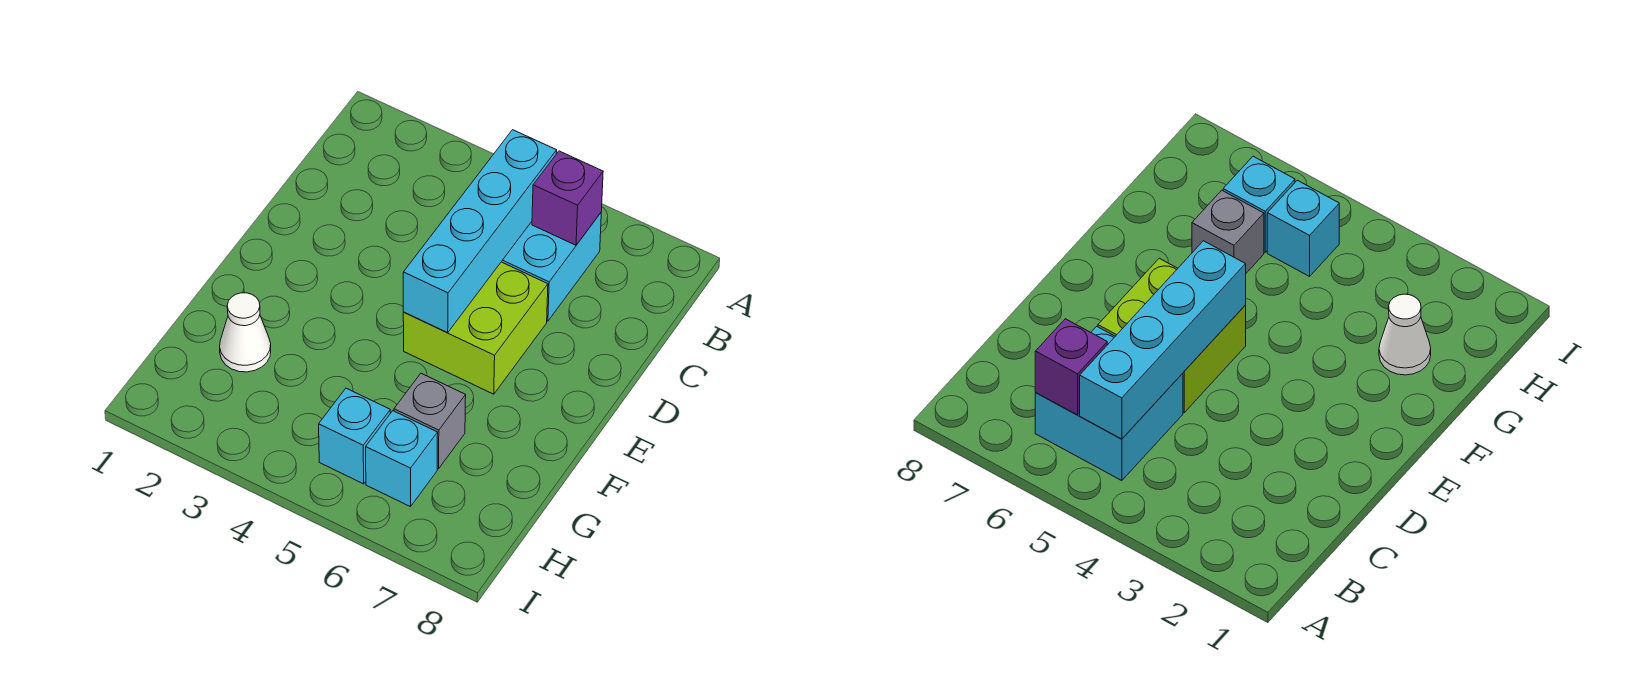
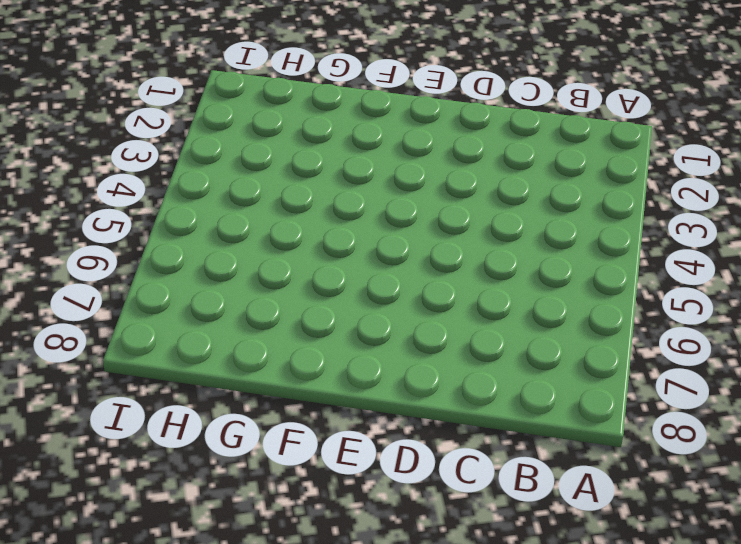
none -> cyan 2x2 brick [502,213,601,321]
none -> lime 2x2 brick [403,262,548,394]

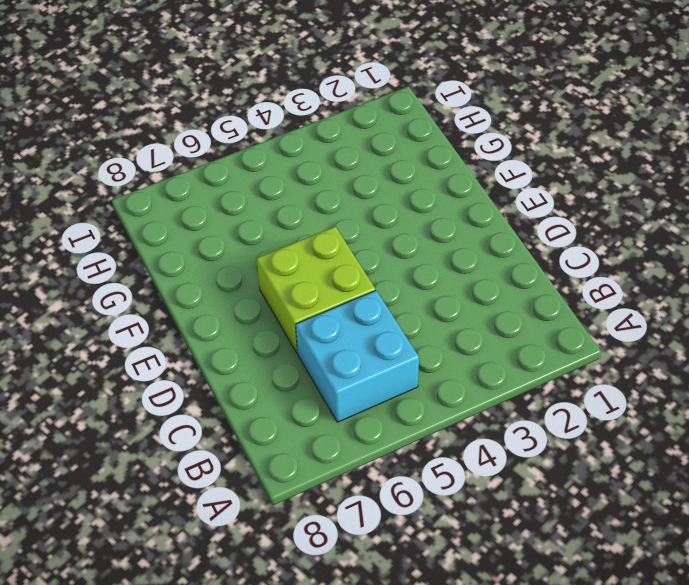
none -> white 1x1 cone [220,293,271,372]
none -> grey 1x1 brick [394,373,466,469]

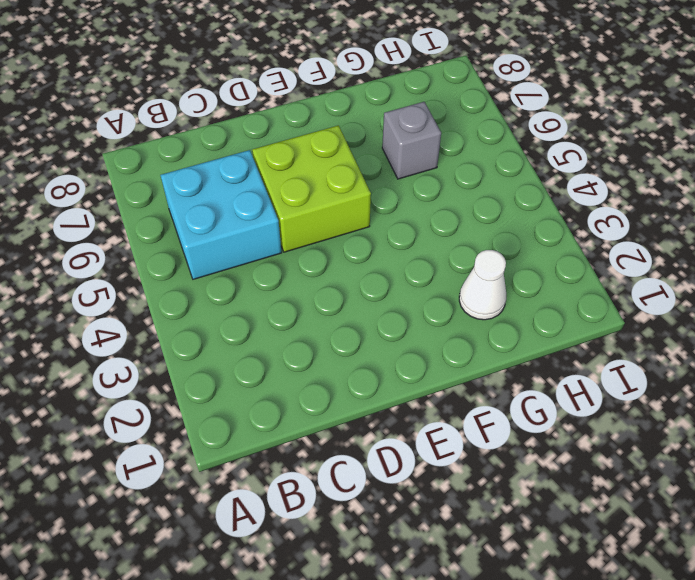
none -> cyan 1x1 brick [319,388,390,484]
none -> cyan 1x1 brick [366,411,438,507]

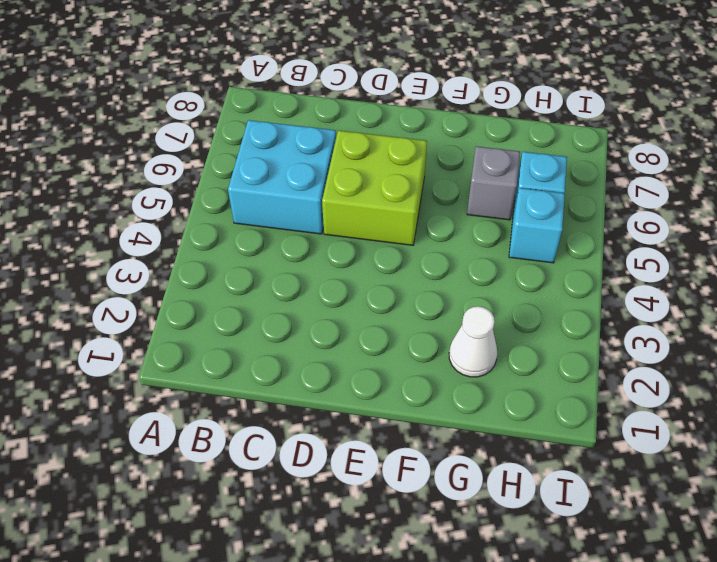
none -> cyan 1x4 brick [403,130,557,333]
none -> purple 1x1 brick [532,151,603,245]

